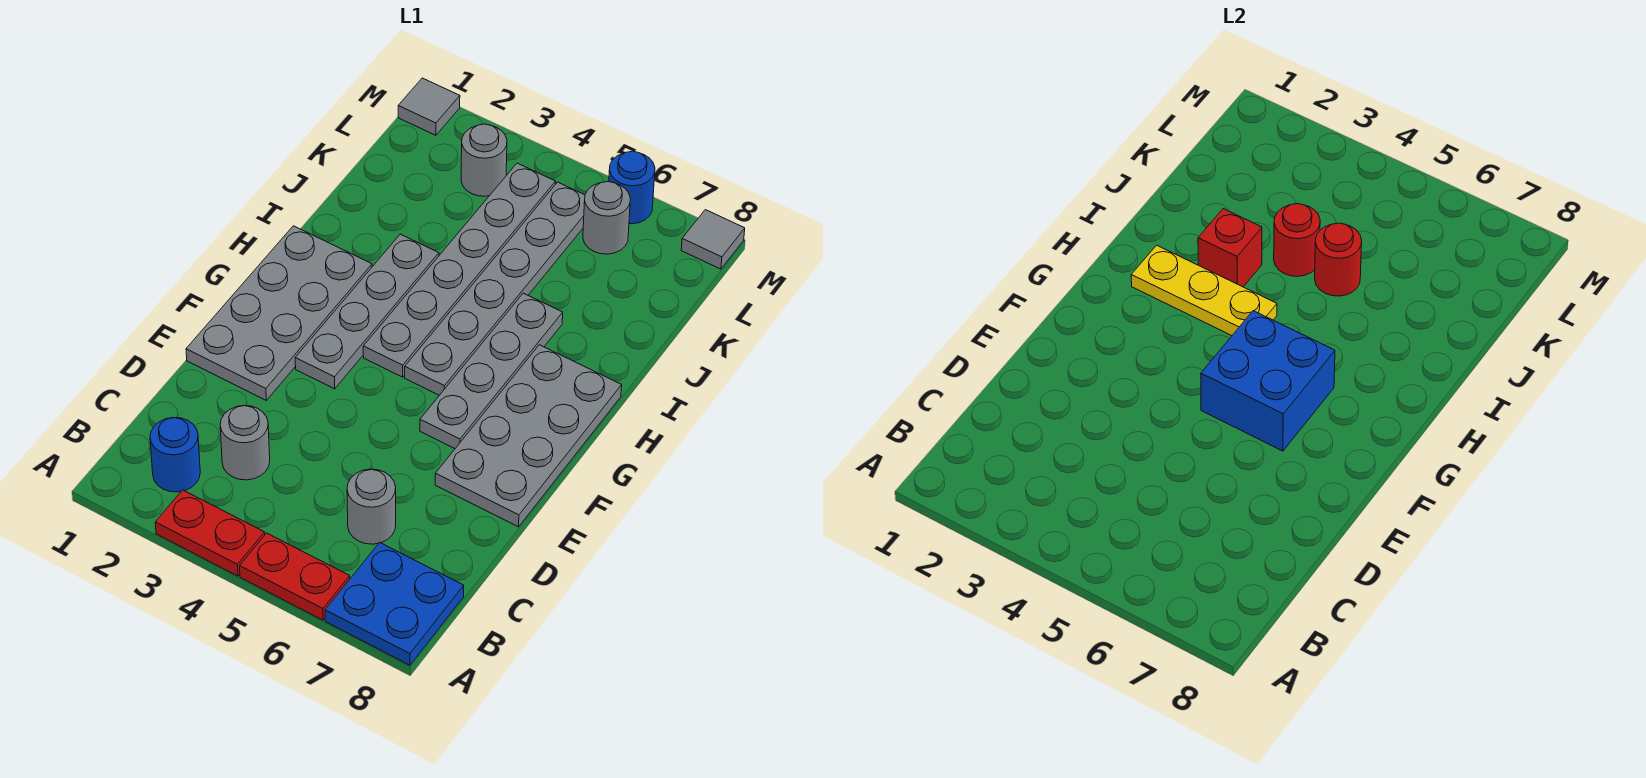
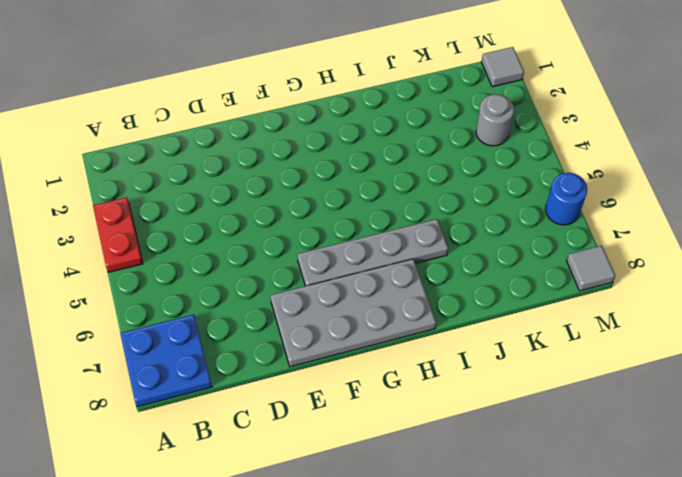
none -> red 1x2 plate [240,533,350,620]
none -> blue 1x1 round brick [150,417,200,492]
none -> grey 1x1 round brick [220,406,270,480]

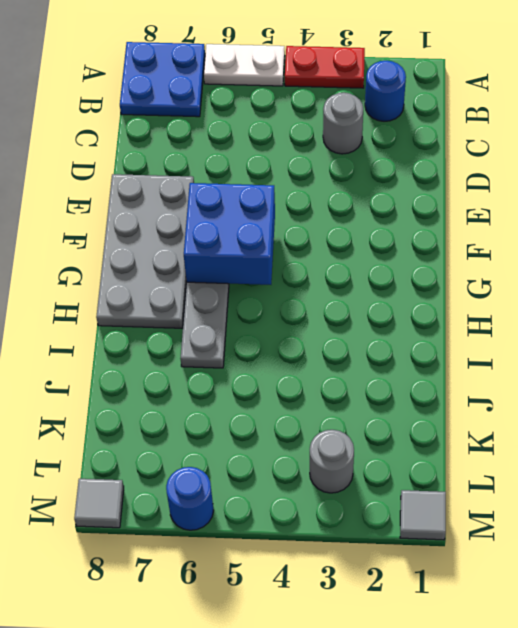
white 1x2 plate [204,44,285,86] -> red 1x2 plate [240,533,350,620]
none -> grey 1x1 round brick [347,469,396,544]
none -> grey 2x4 plate [186,226,372,400]
none -> grey 1x4 plate [295,234,439,389]

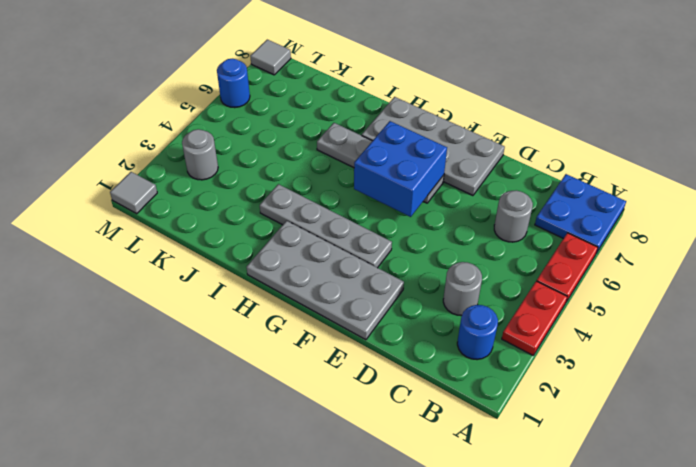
none -> grey 1x6 plate [363,163,556,377]
none -> grey 1x6 plate [405,182,585,395]
none -> grey 1x1 round brick [583,182,630,254]

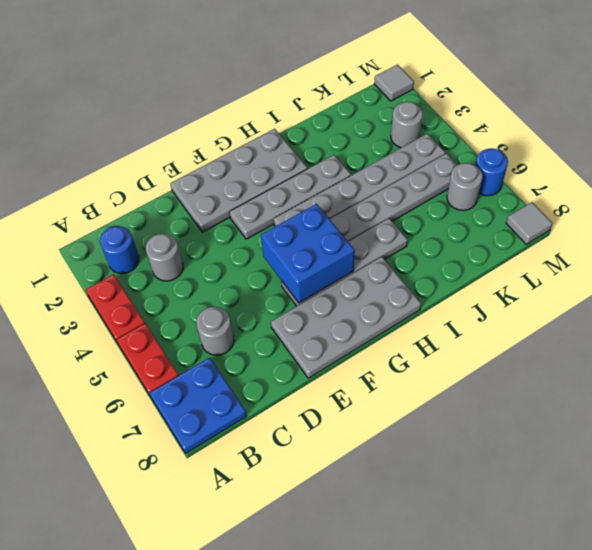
none -> yellow 1x3 plate [1131,245,1277,336]
none -> red 1x1 brick [1198,209,1262,287]
none -> red 1x1 round brick [1274,204,1320,276]

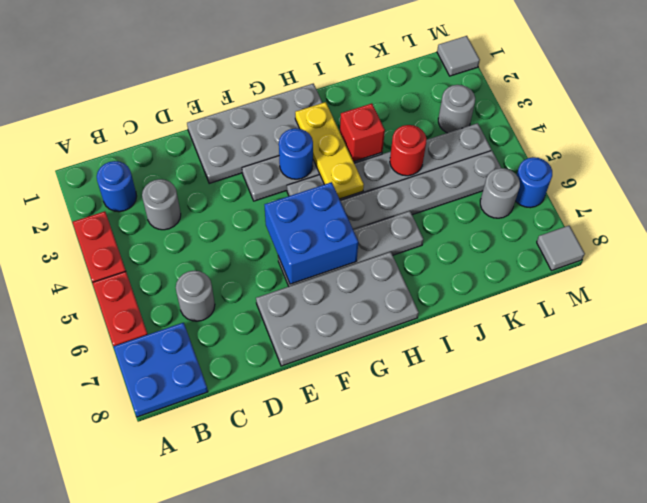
blue 1x1 round brick [279,128,313,179] -> none
none -> red 1x1 round brick [1315,223,1362,296]

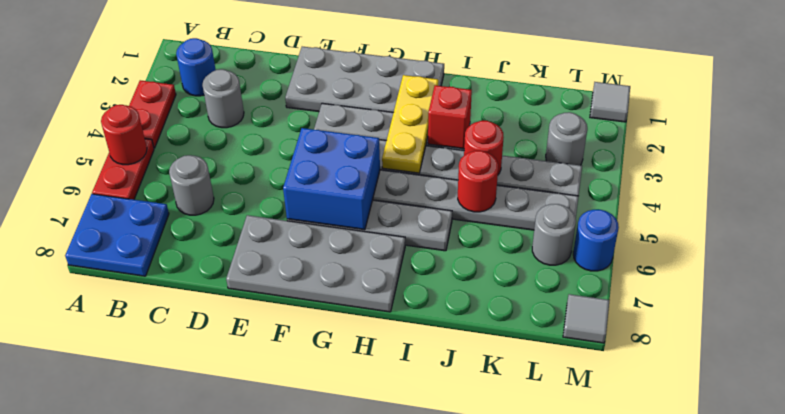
red 1x1 round brick [101,105,147,165] -> none

